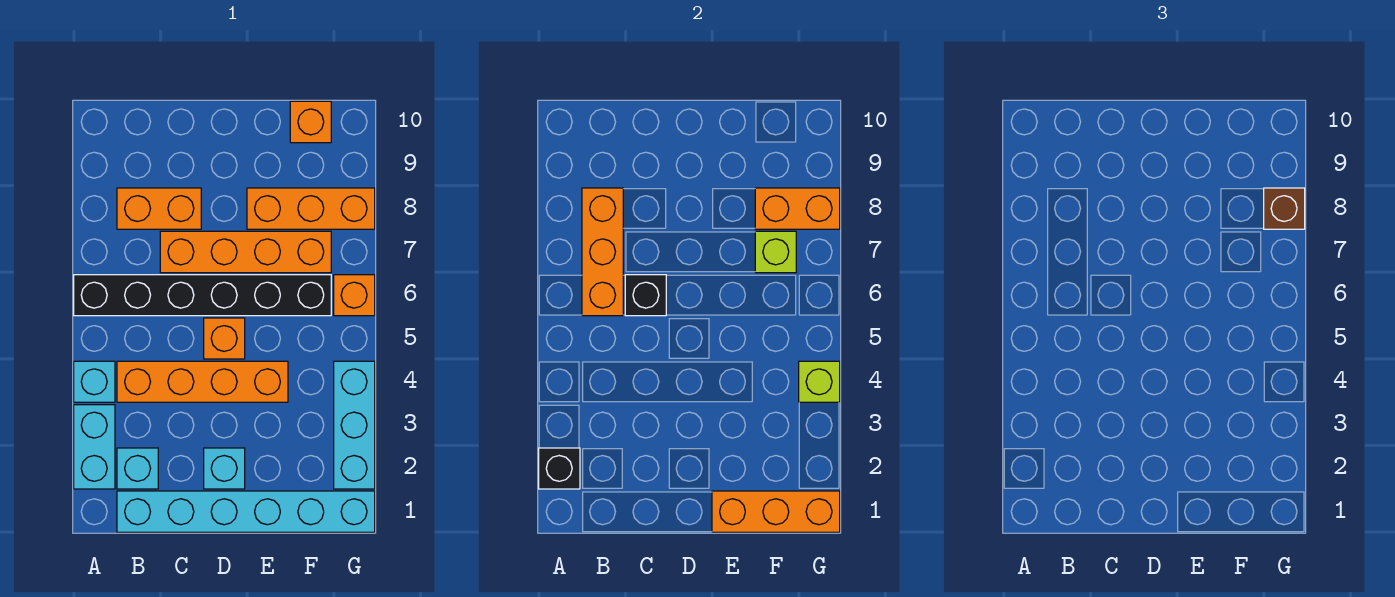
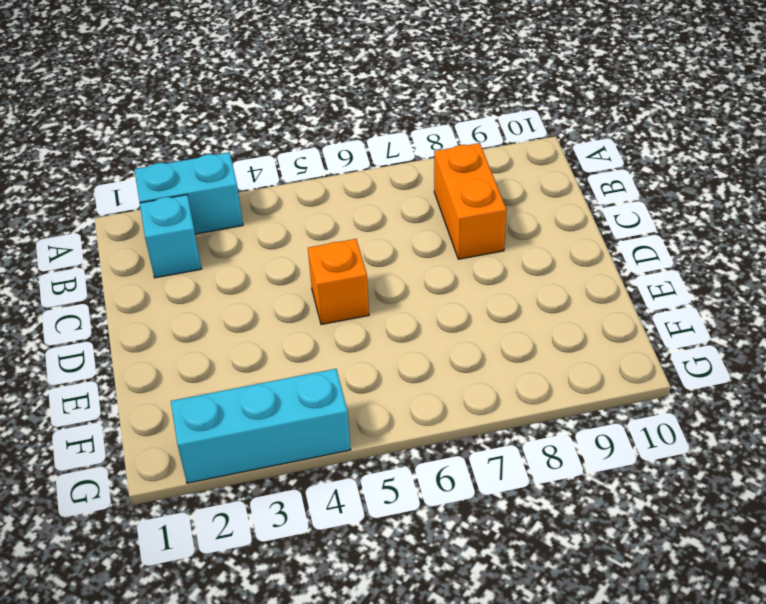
none -> cyan 1x1 brick [74,361,115,402]
none -> black 1x6 brick [74,275,331,316]
none -> cyan 1x6 brick [117,491,375,532]

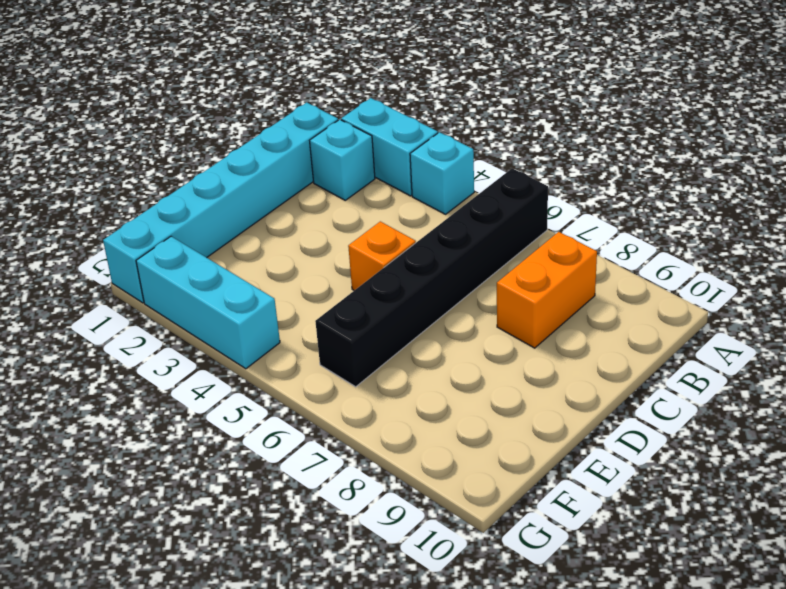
none -> orange 1x4 brick [117,361,288,402]
none -> orange 1x4 brick [160,231,331,273]
none -> cyan 1x1 brick [204,448,245,489]

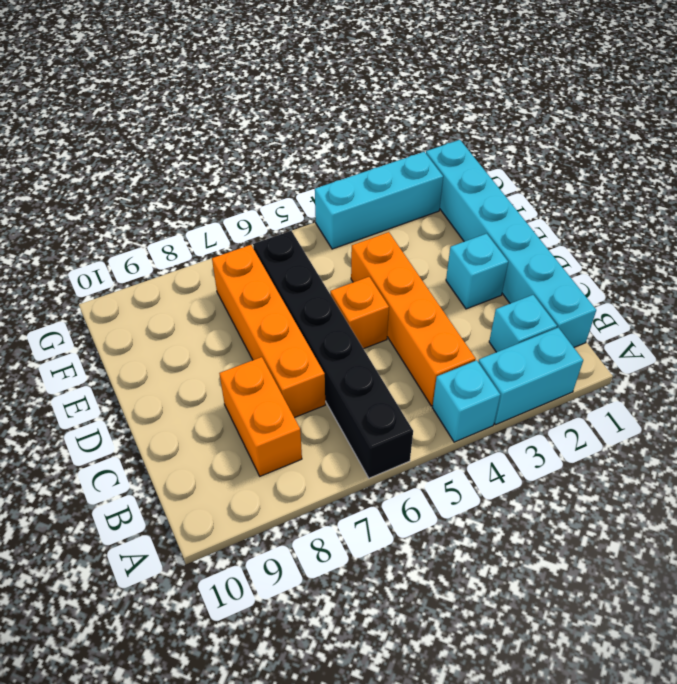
none -> orange 1x3 brick [247,188,375,229]
none -> orange 1x1 brick [290,101,331,143]
none -> orange 1x1 brick [334,275,375,316]

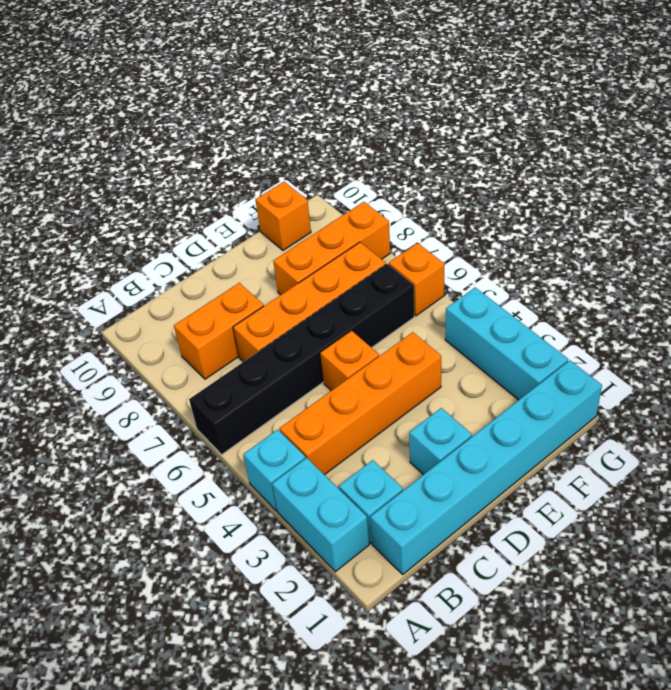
none -> black 1x1 brick [539,448,580,489]
none -> orange 1x3 brick [582,188,623,316]
none -> black 1x1 brick [625,275,666,316]

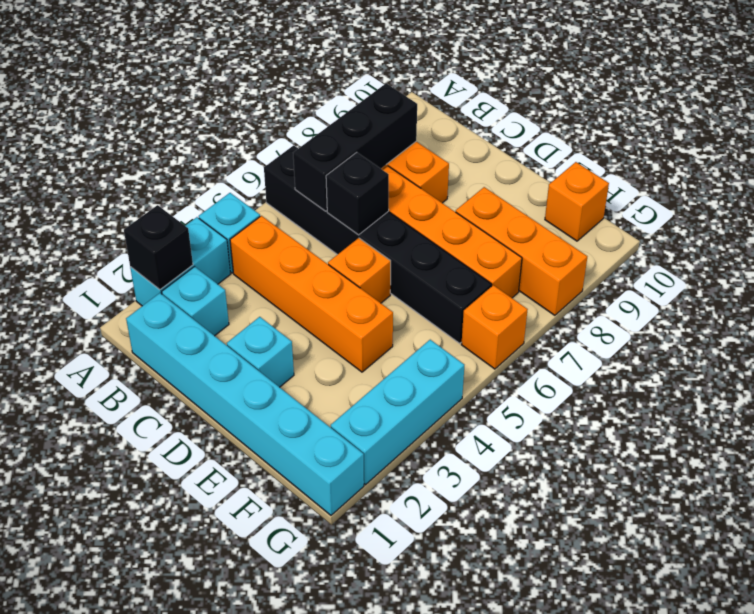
black 1x3 brick [293,83,417,211] -> orange 1x3 brick [582,188,623,316]
none -> orange 1x3 brick [712,491,840,532]
none -> lime 1x1 brick [755,231,796,273]
none -> orange 1x2 brick [755,188,840,229]

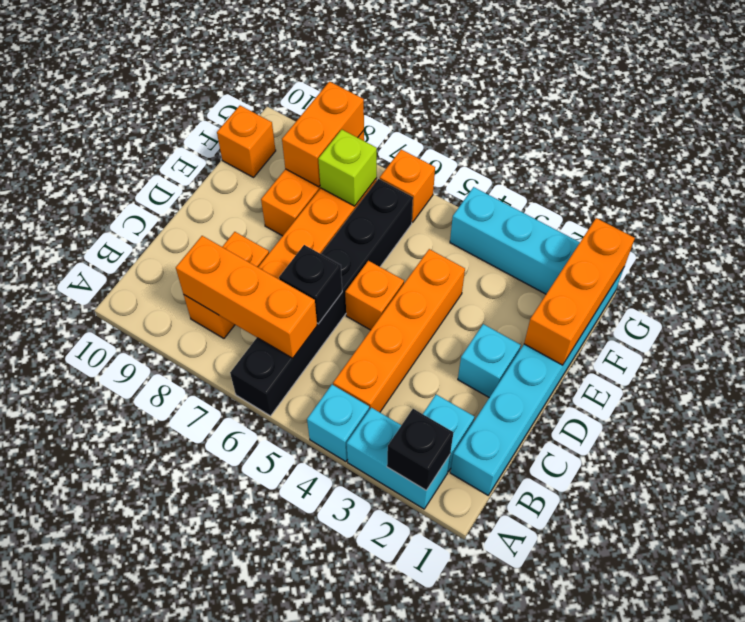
none -> lime 1x1 brick [799,361,840,402]
none -> brown 1x1 brick [1264,188,1305,229]

